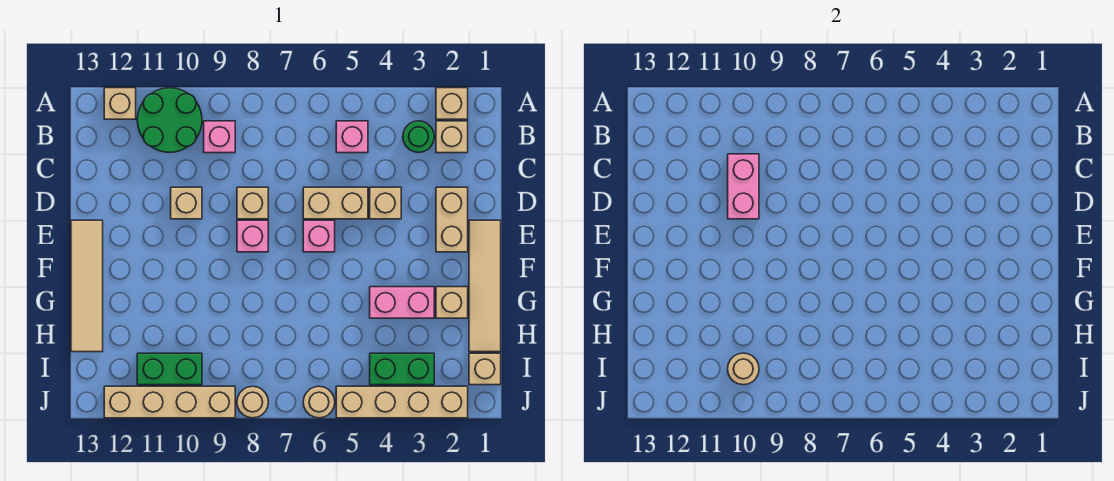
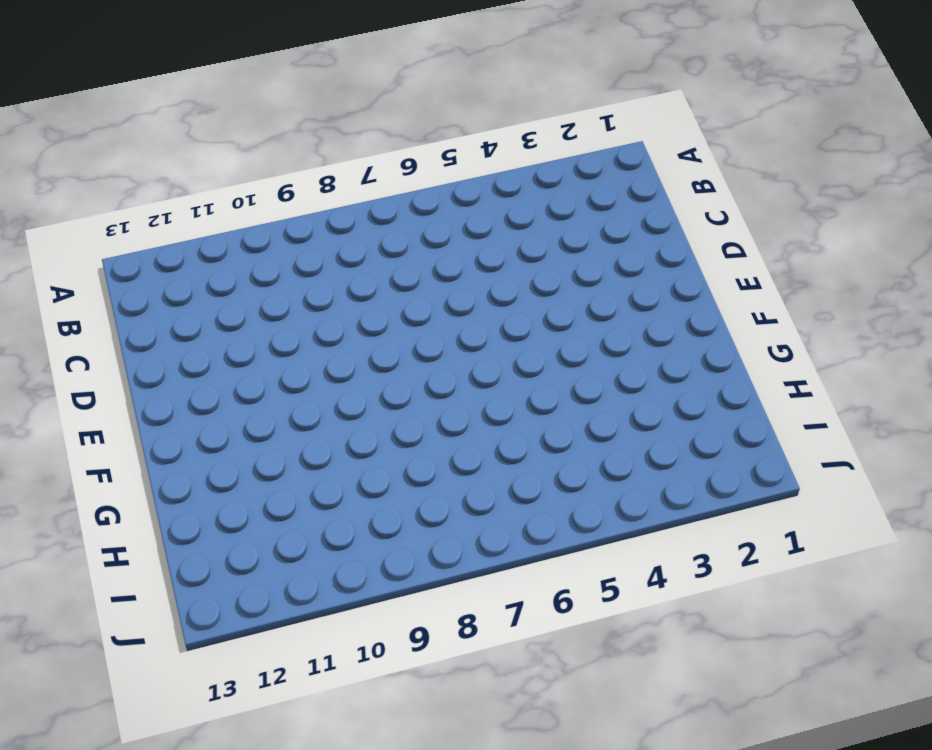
none -> tan 1x1 brick [436,88,468,119]
none -> green 2x2 round brick [137,88,202,152]
none -> tan 1x1 brick [104,88,136,119]

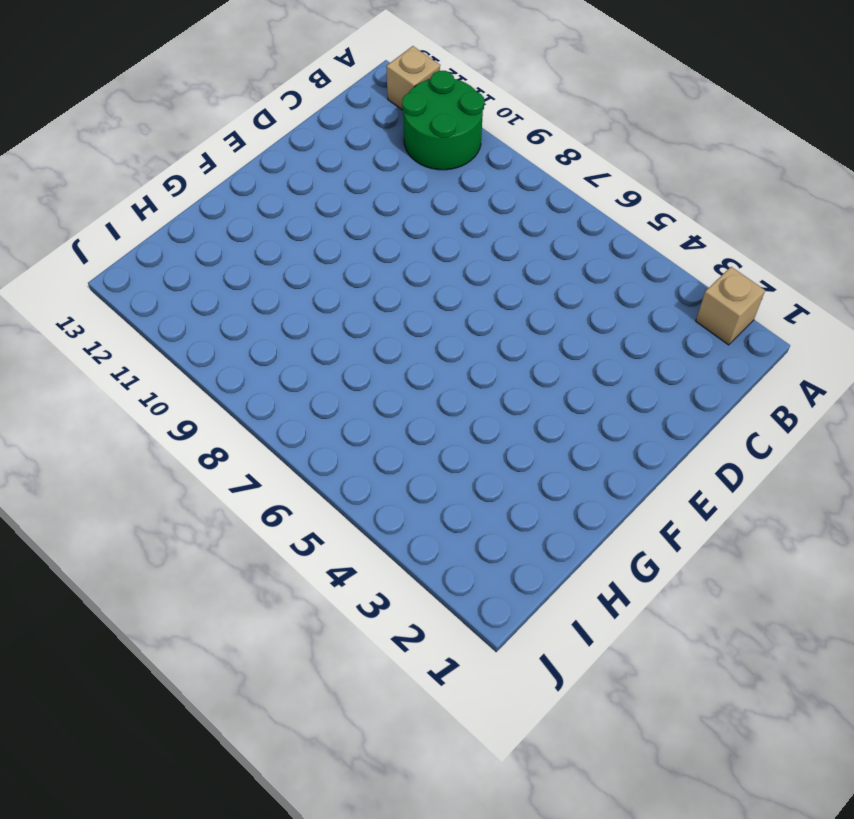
none -> tan 1x1 brick [436,121,468,153]
none -> green 1x1 round brick [403,121,434,152]
none -> pink 1x1 brick [336,121,368,153]

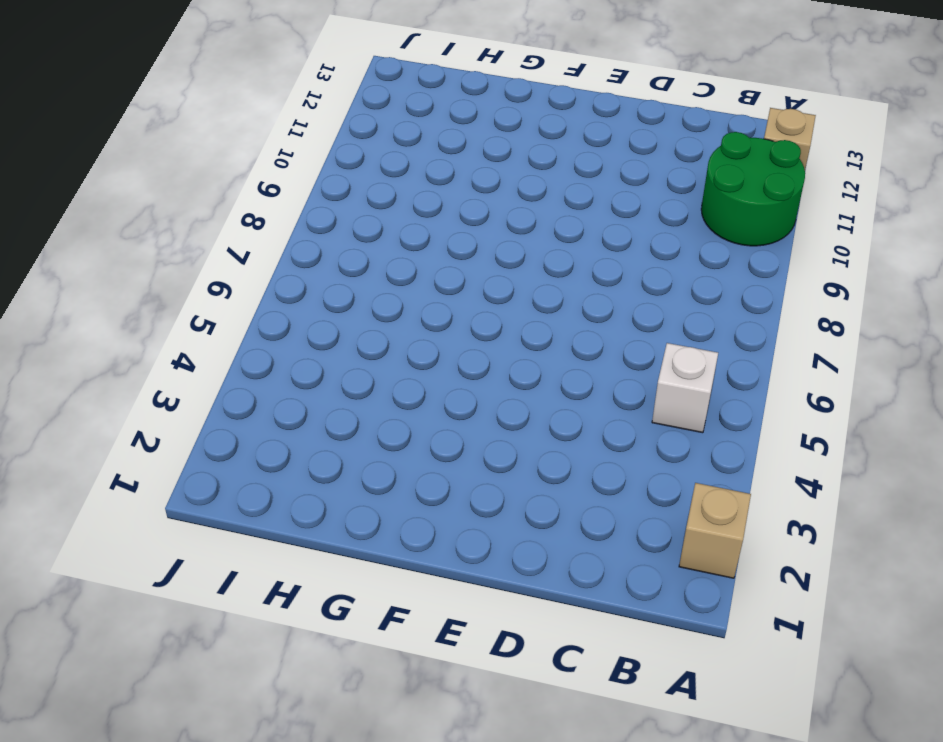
white 1x1 brick [652,343,718,433] -> pink 1x1 brick [336,121,368,153]
none -> tan 1x1 brick [436,121,468,153]
none -> green 1x1 round brick [403,121,434,152]
none -> pink 1x1 brick [204,121,235,153]

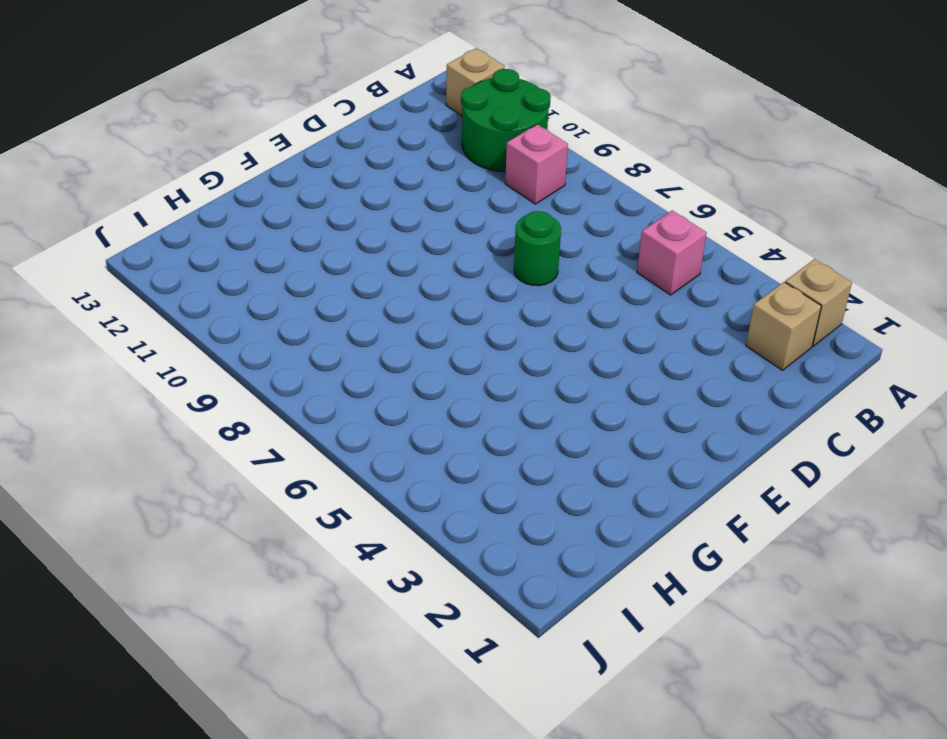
green 1x1 round brick [514,211,561,286] -> green 1x1 round brick moved to [403,121,434,152]
none -> tan 1x2 brick [436,187,468,252]
none -> tan 1x1 brick [370,187,401,219]
none -> tan 1x2 brick [303,187,368,219]

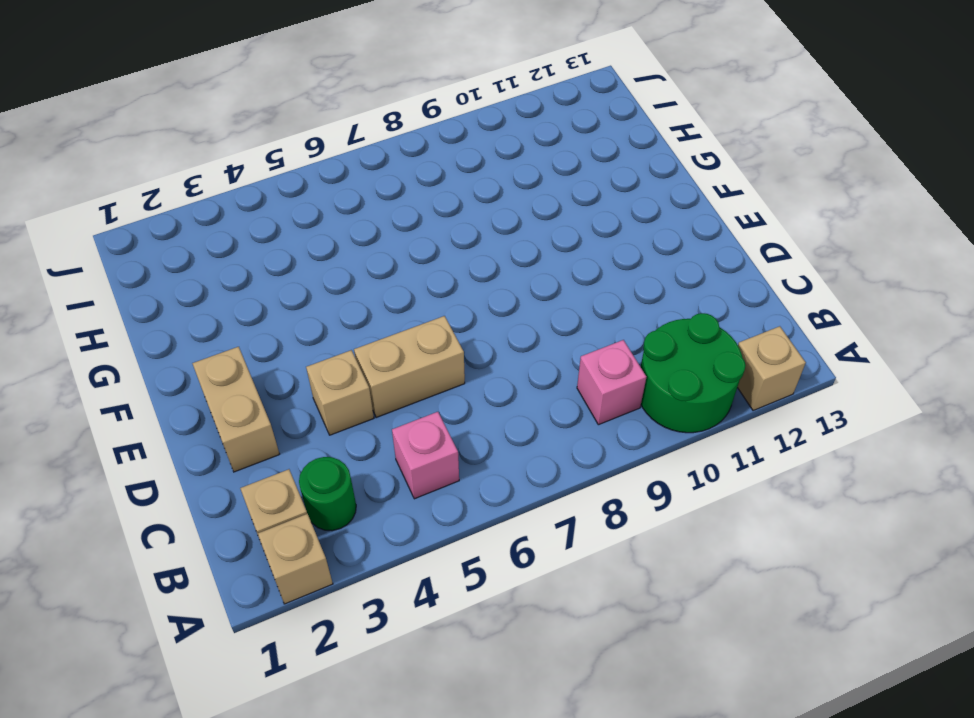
none -> tan 1x1 brick [237,187,268,219]
none -> tan 1x1 brick [171,187,202,219]
none -> tan 1x4 tile [469,220,501,352]

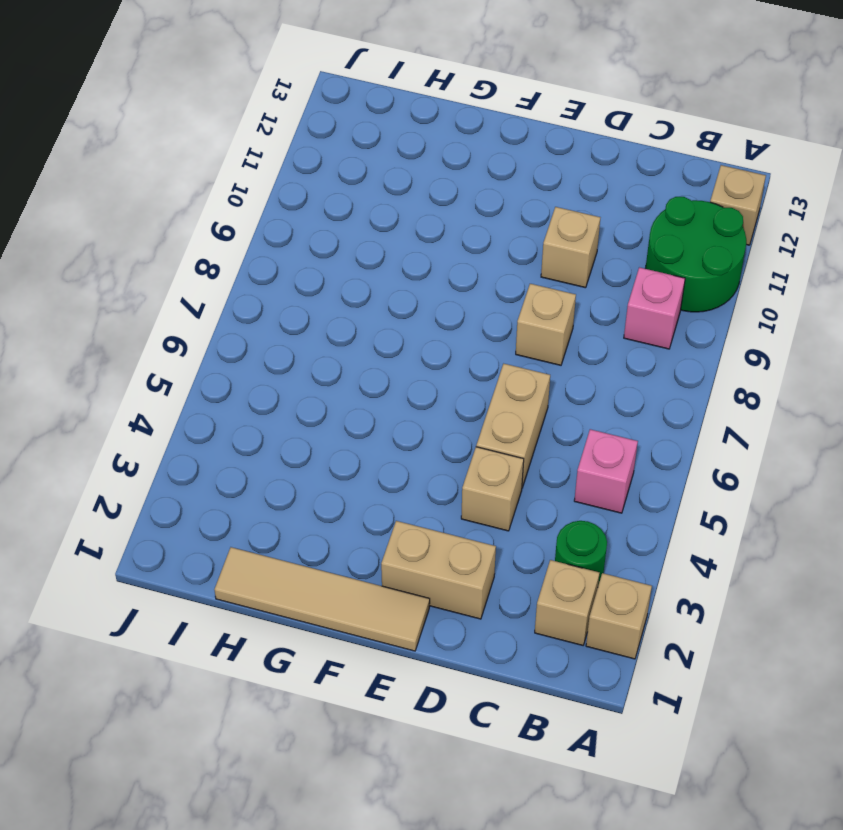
none -> pink 1x1 brick [303,220,335,252]
none -> pink 1x1 brick [237,220,268,252]
none -> tan 1x4 tile [71,220,103,352]

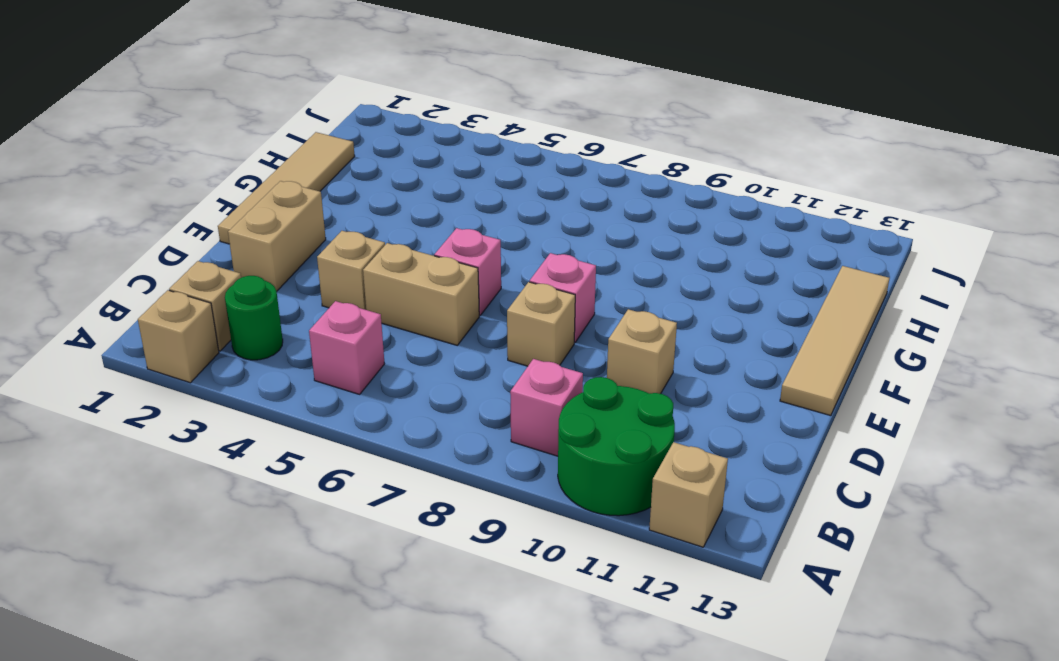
none -> tan 1x1 brick [436,287,468,318]
none -> pink 1x2 brick [370,287,434,318]
none -> tan 1x1 brick [469,353,501,385]

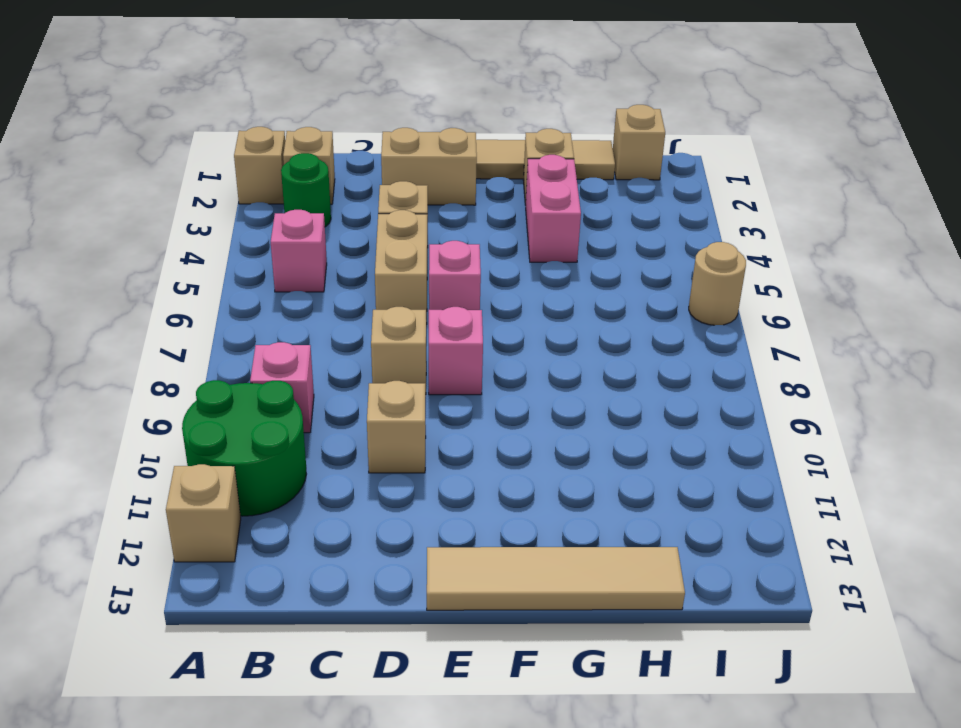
none -> green 1x2 brick [370,353,434,385]
none -> green 1x2 brick [137,353,202,385]
none -> tan 1x4 brick [336,386,468,418]

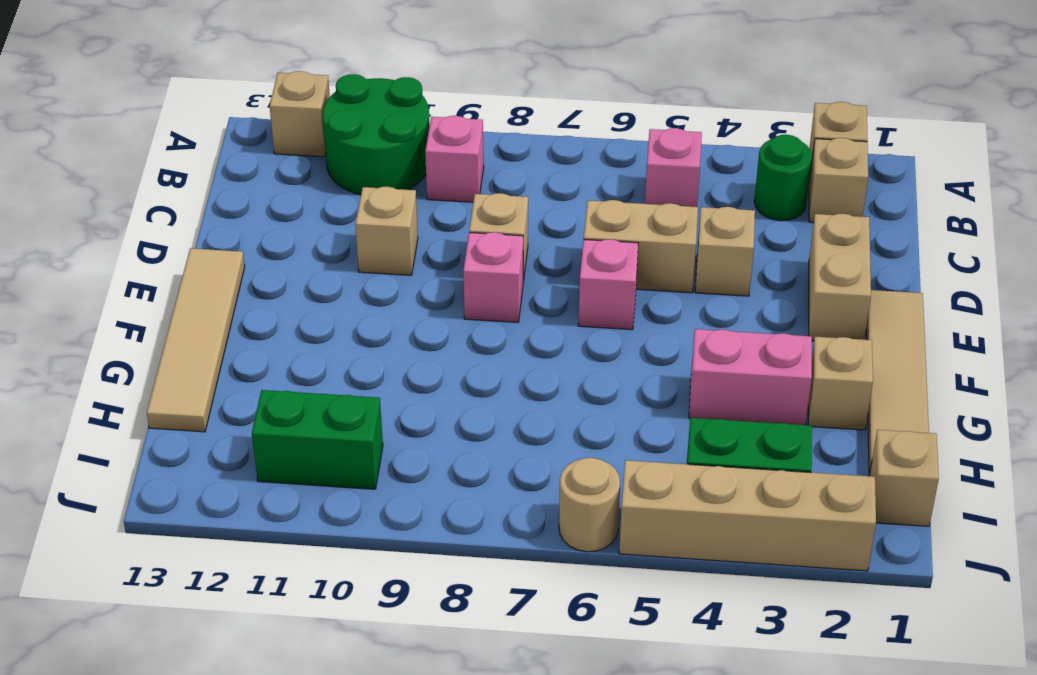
none -> tan 1x1 round brick [237,386,268,418]
none -> tan 1x4 brick [104,386,235,418]
none -> pink 1x2 brick [728,154,759,219]

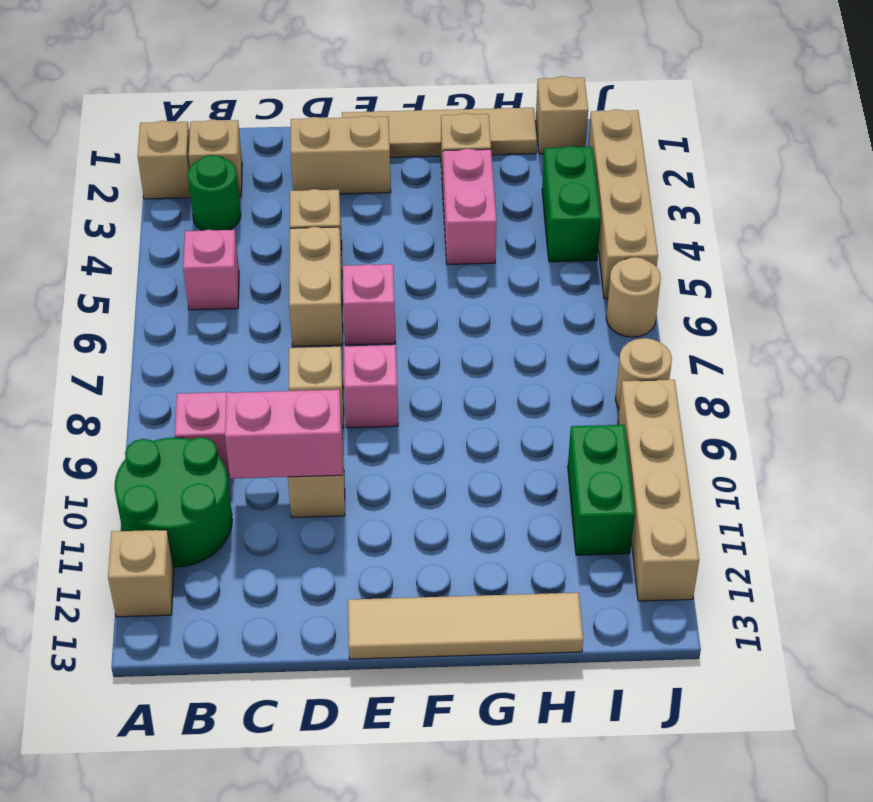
none -> tan 1x1 round brick [728,353,759,385]

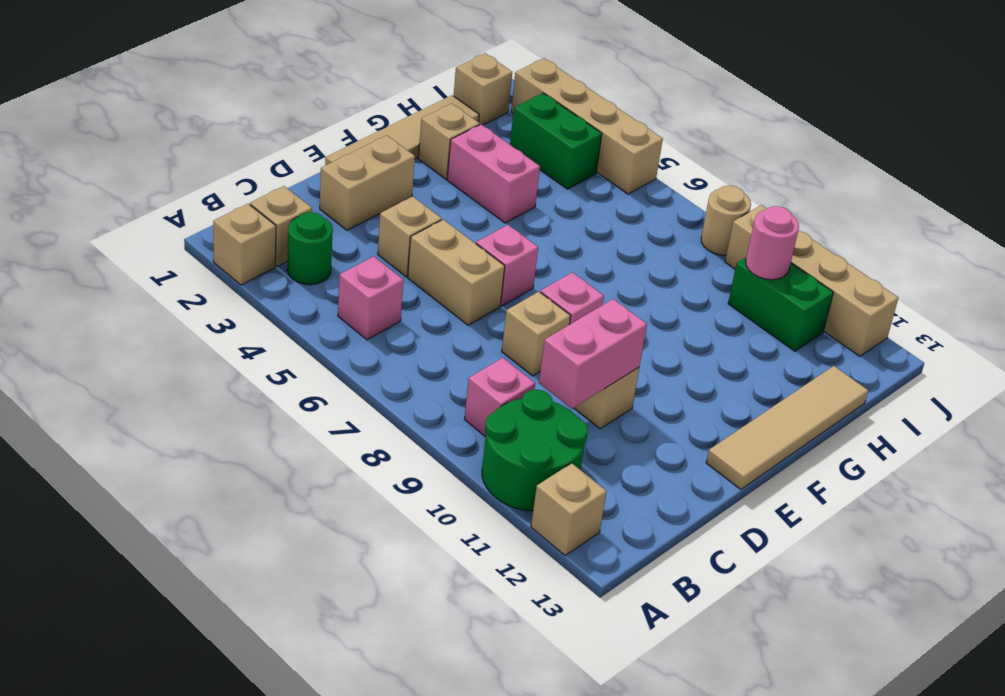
pink 1x1 round brick [746,206,799,280] -> tan 1x1 round brick [728,353,759,385]
none -> tan 1x1 round brick [303,386,335,418]

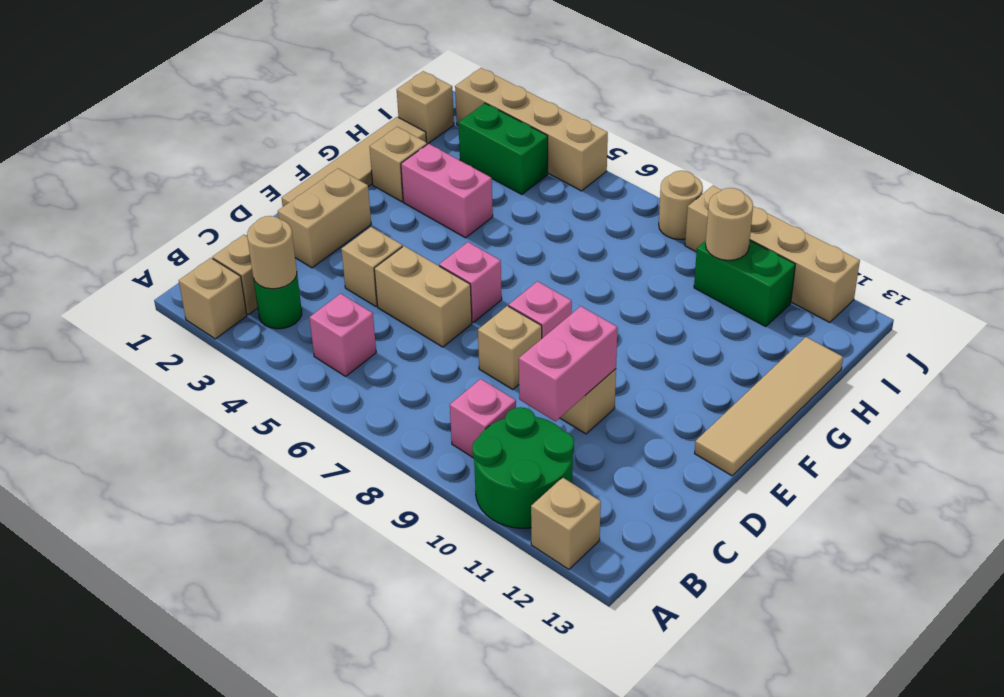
tan 1x1 round brick [247,216,297,289] -> tan 1x1 round brick moved to [303,386,335,418]

